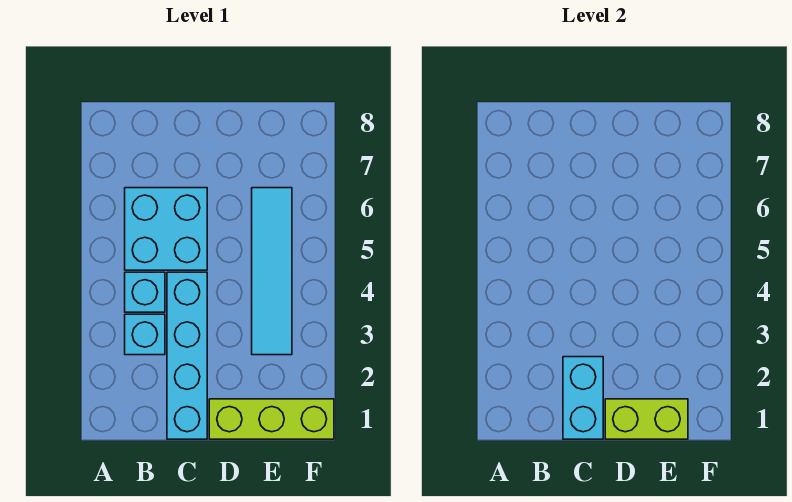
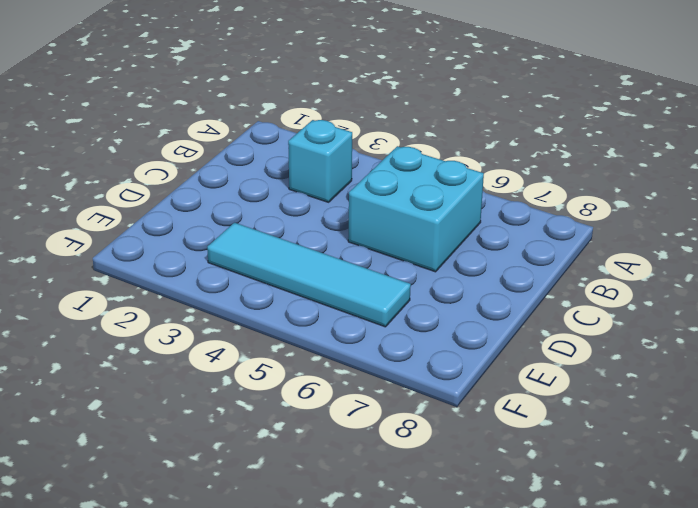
none -> cyan 1x1 brick [125,272,165,312]
none -> cyan 1x4 brick [167,272,207,439]

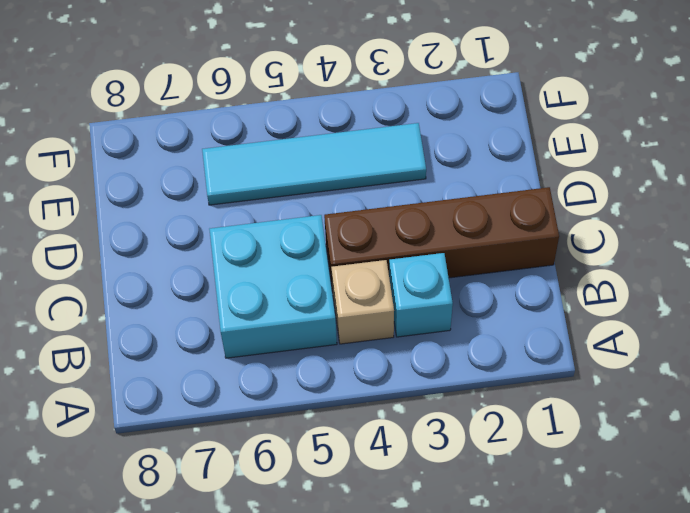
tan 1x1 brick [331,260,394,344] -> cyan 1x1 brick [125,272,165,312]
brown 1x4 brick [324,187,559,290] -> cyan 1x4 brick [167,272,207,439]
none -> lime 1x3 brick [209,399,334,439]
none -> cyan 1x2 brick [563,357,603,439]

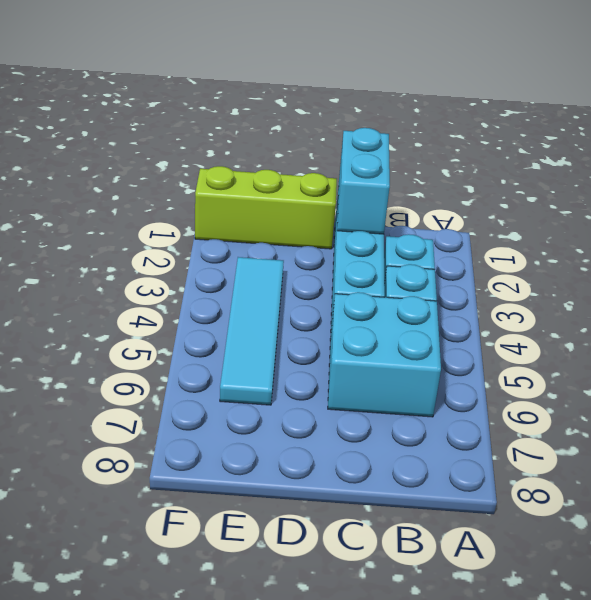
none -> lime 1x2 brick [605,399,688,439]

